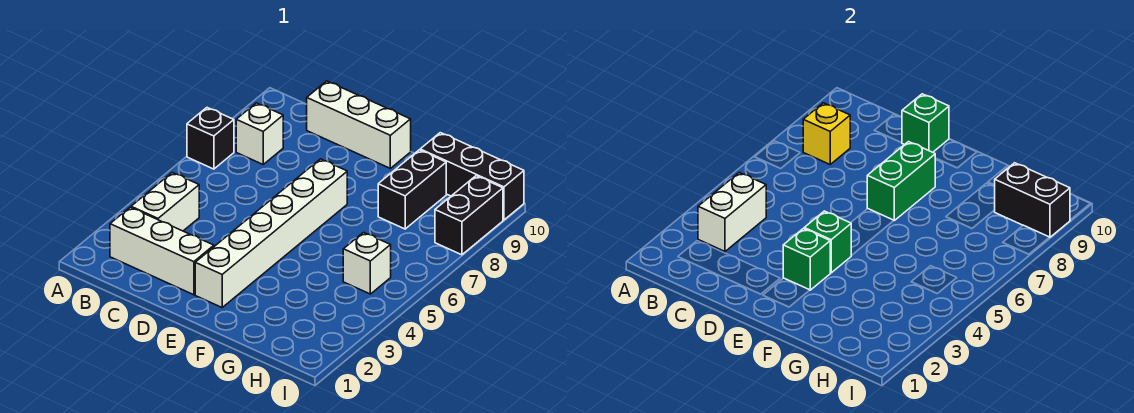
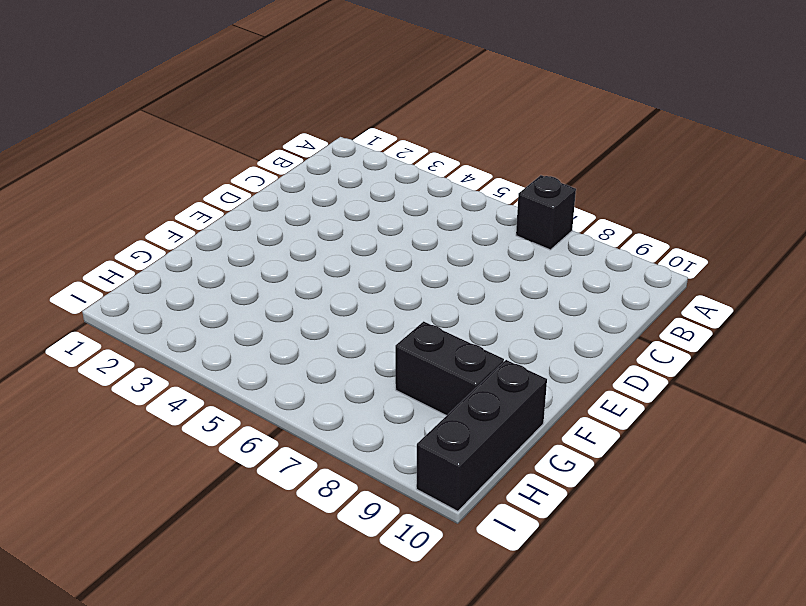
none -> white 1x3 brick [110,207,214,295]
none -> white 1x2 brick [131,173,199,231]
none -> white 1x1 brick [236,103,283,164]

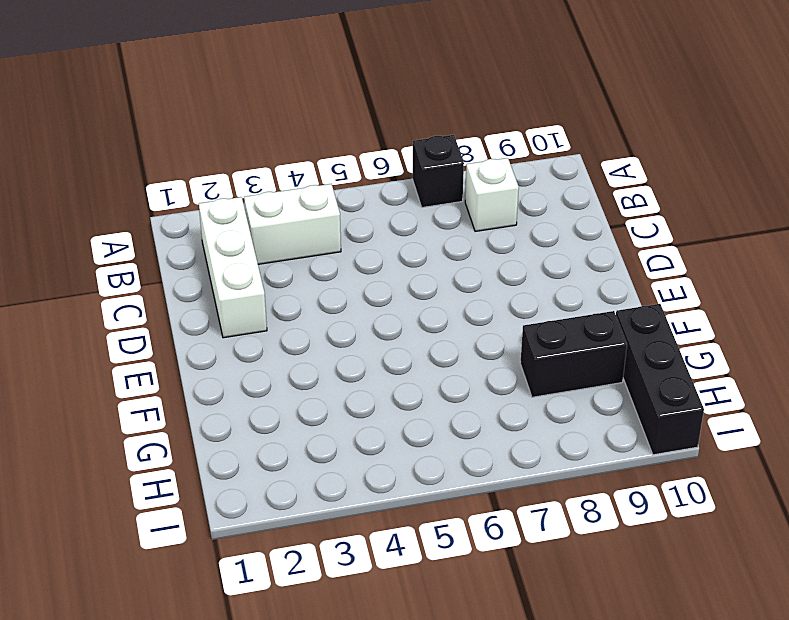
none -> white 1x3 brick [307,81,411,168]
none -> white 1x6 brick [195,159,347,307]
none -> white 1x1 brick [343,232,391,294]

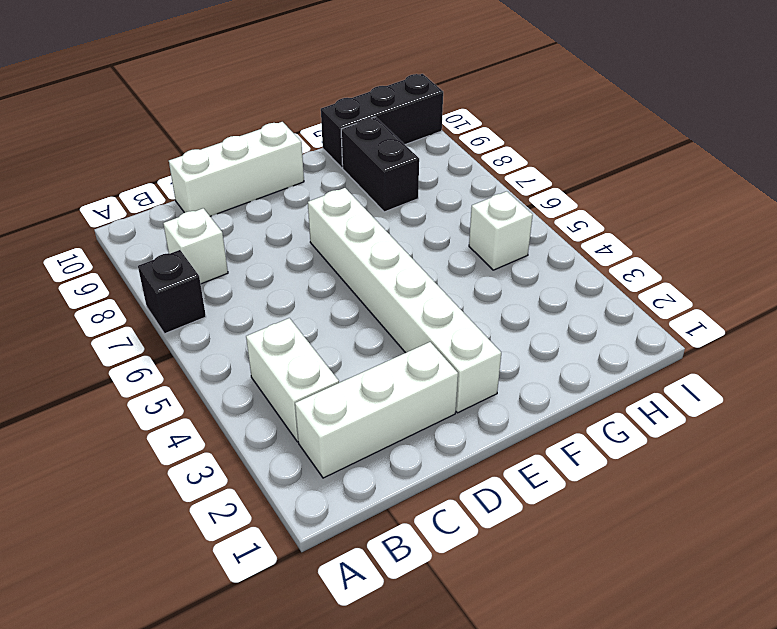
none -> black 1x2 brick [435,176,503,255]
none -> white 1x2 brick [698,173,766,251]
none -> yellow 1x1 brick [803,103,850,164]

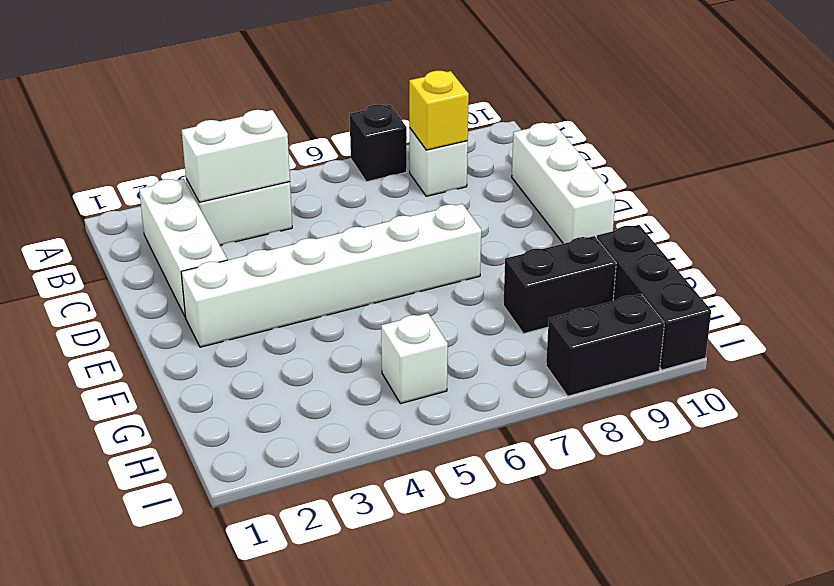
none -> green 1x1 brick [902,94,949,152]
none -> green 1x1 brick [783,229,830,290]
none -> green 1x1 brick [804,211,851,273]

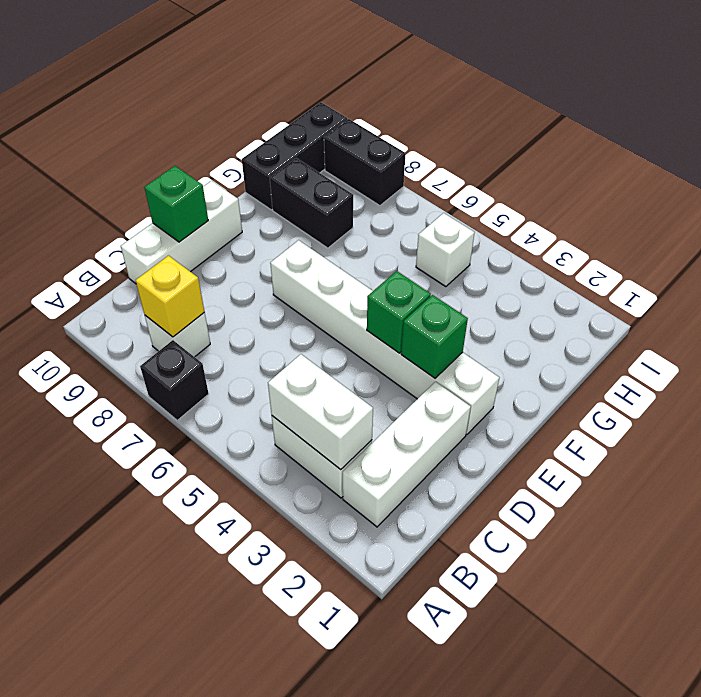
none -> green 1x2 brick [867,142,935,220]
none -> black 1x2 brick [995,163,1070,237]

